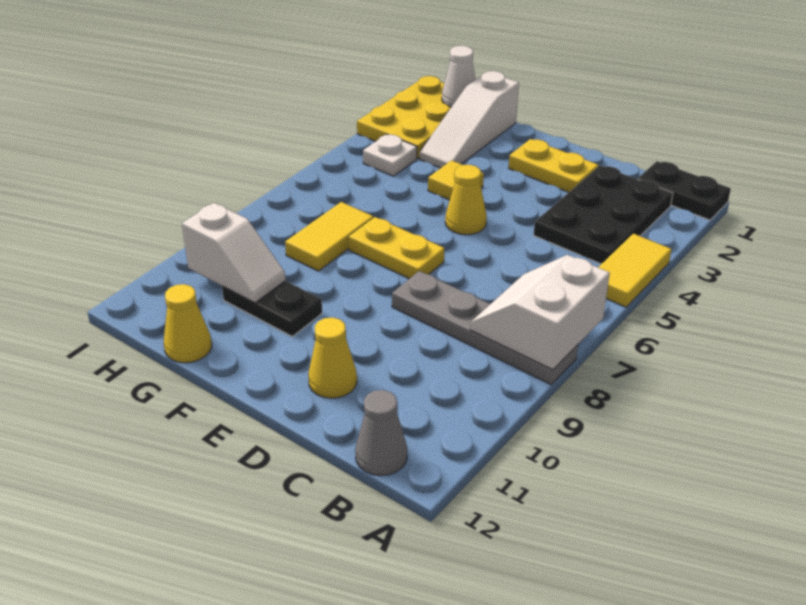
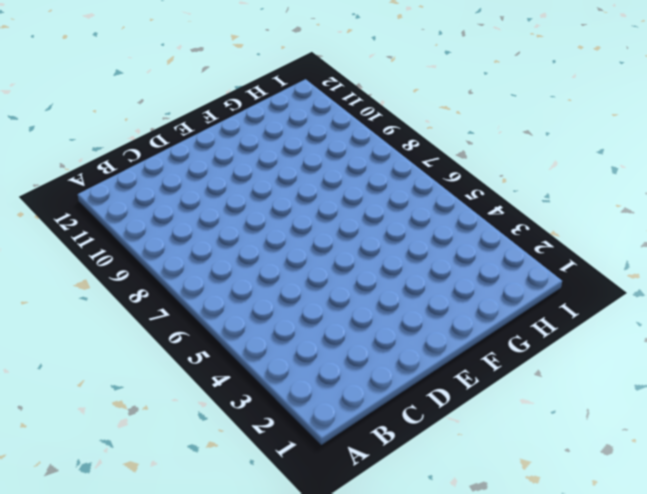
none -> black 1x2 plate [638,161,731,220]
none -> yellow 1x2 tile [598,234,672,307]
none -> grey 1x4 plate [392,271,578,385]

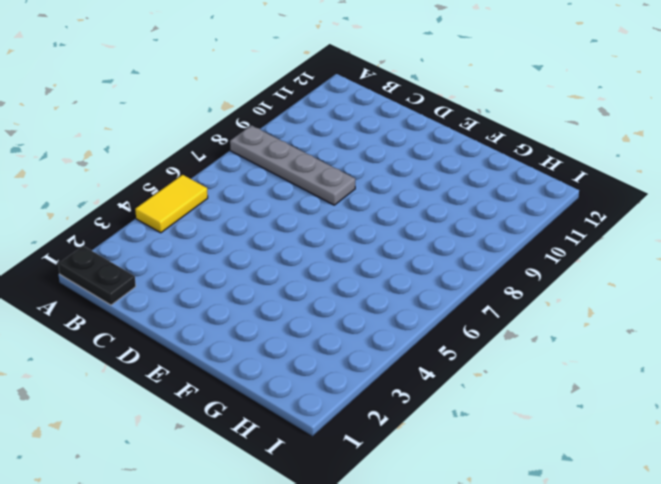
none -> black 2x3 plate [534,165,673,264]
none -> grey 1x1 cone [355,390,407,476]
none -> yellow 1x2 plate [509,139,598,192]

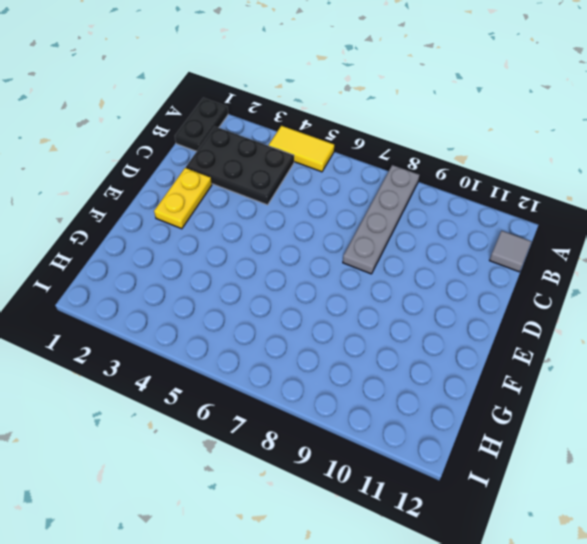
grey 1x1 tile [489,231,531,272] -> grey 1x1 cone [355,390,407,476]
none -> yellow 1x1 cone [308,317,357,398]
none -> yellow 1x1 cone [445,165,487,235]
none -> yellow 1x2 plate [349,217,444,279]

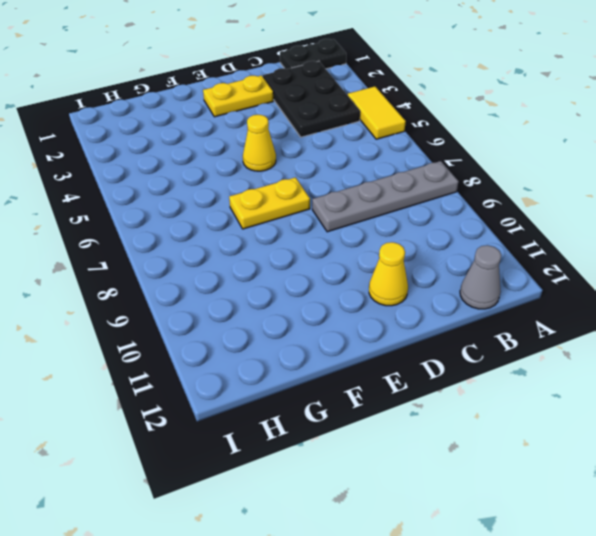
none -> yellow 1x1 tile [428,160,484,200]
none -> black 1x2 plate [222,281,322,336]
none -> white 1x3 slope [420,71,519,168]

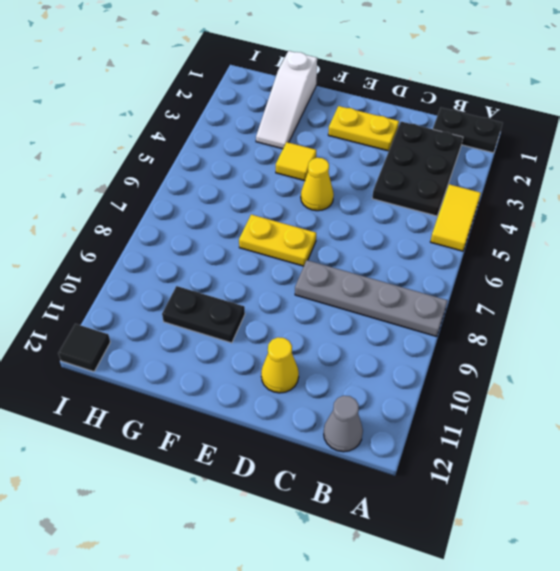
black 1x1 tile [58,324,110,372] -> none
none -> yellow 1x2 tile [285,202,373,271]
none -> yellow 1x1 cone [164,284,212,363]
none -> yellow 2x3 plate [357,76,451,159]

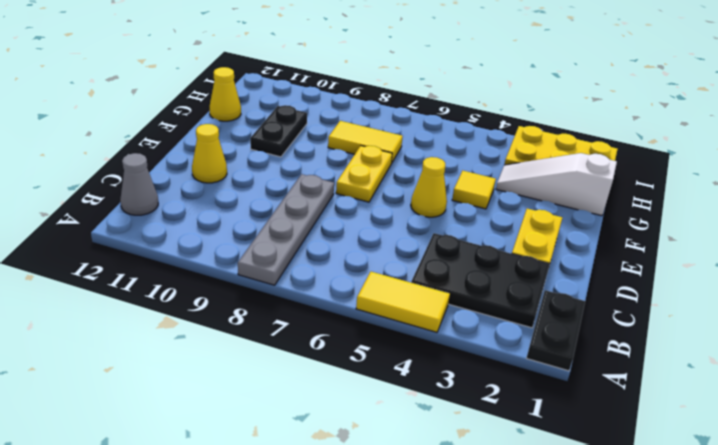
none -> white 1x1 plate [363,134,417,176]
none -> white 2x2 slope [470,255,610,370]
none -> white 1x2 slope [182,203,286,303]

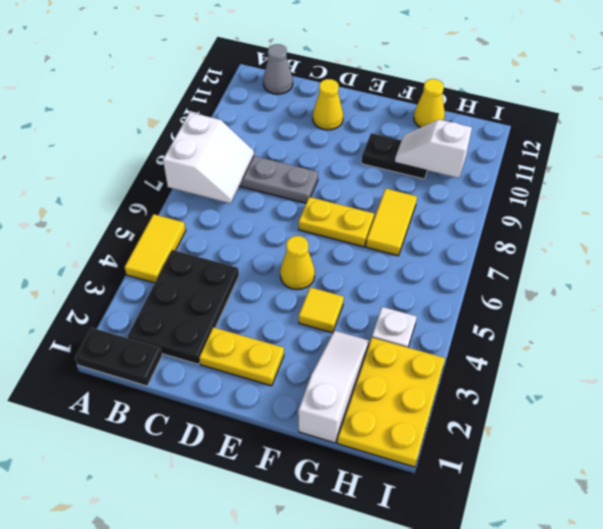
none -> white 1x1 cone [442,46,476,107]

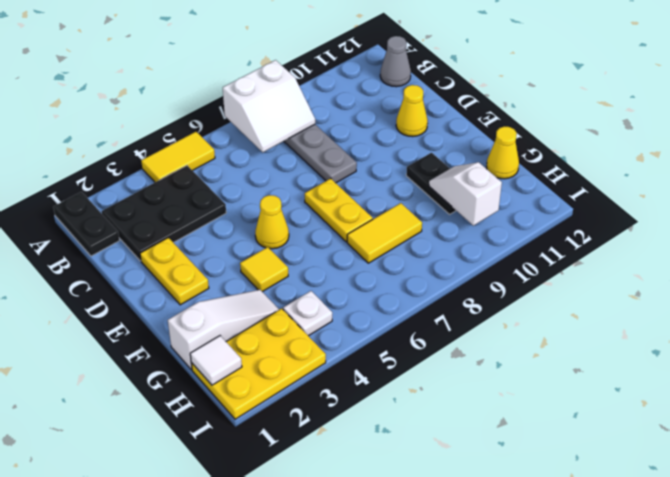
white 1x1 tile [190,336,242,385] -> white 1x1 cone [442,46,476,107]

